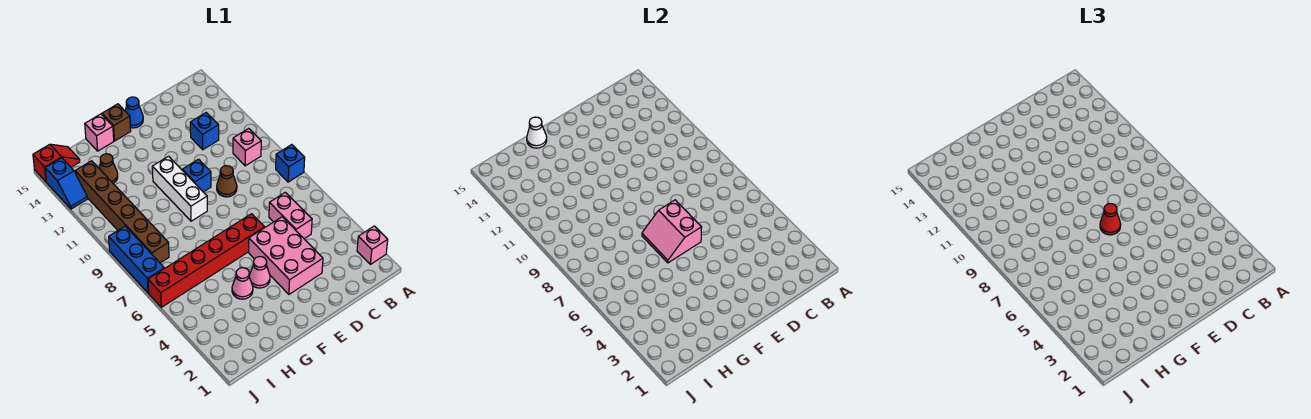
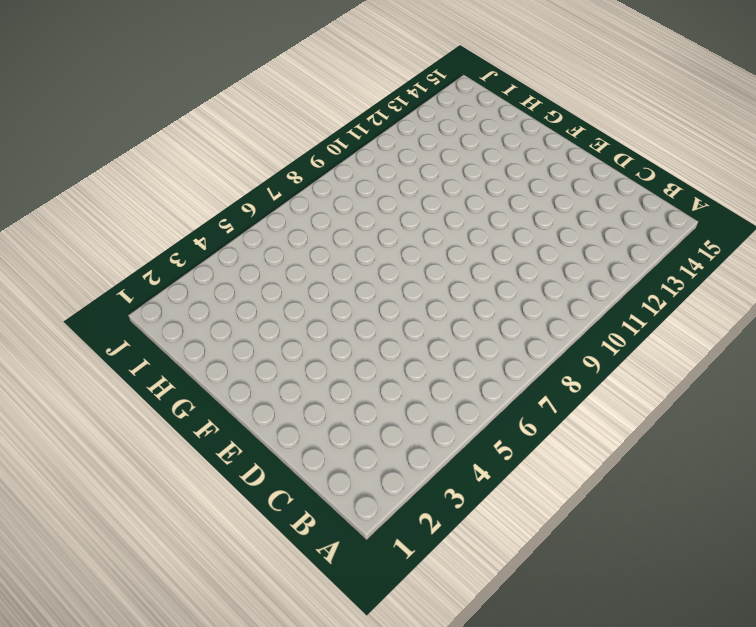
none -> pink 1x1 brick [357,226,388,264]
none -> blue 1x1 brick [276,145,305,182]
none -> pink 1x1 brick [233,128,261,166]

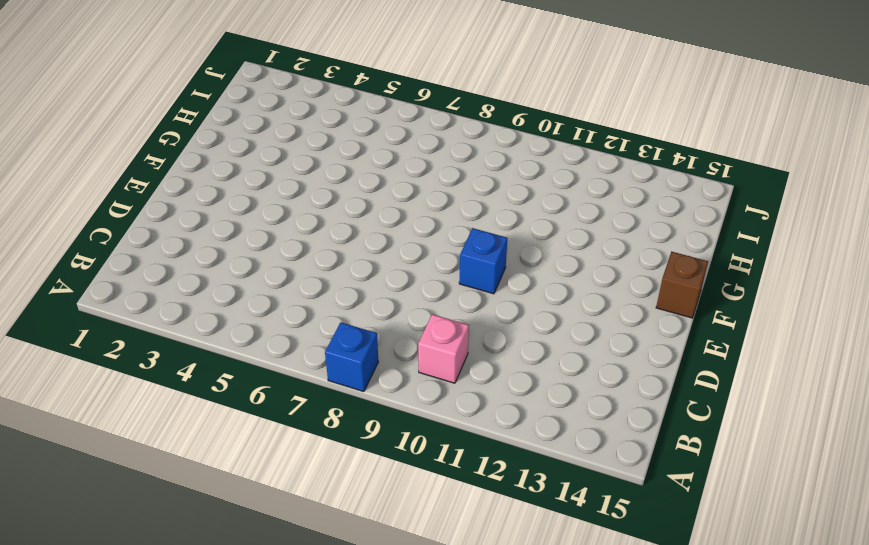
none -> pink 1x1 brick [357,226,388,264]
none -> pink 1x2 brick [269,192,312,239]
none -> blue 1x1 brick [190,113,219,150]

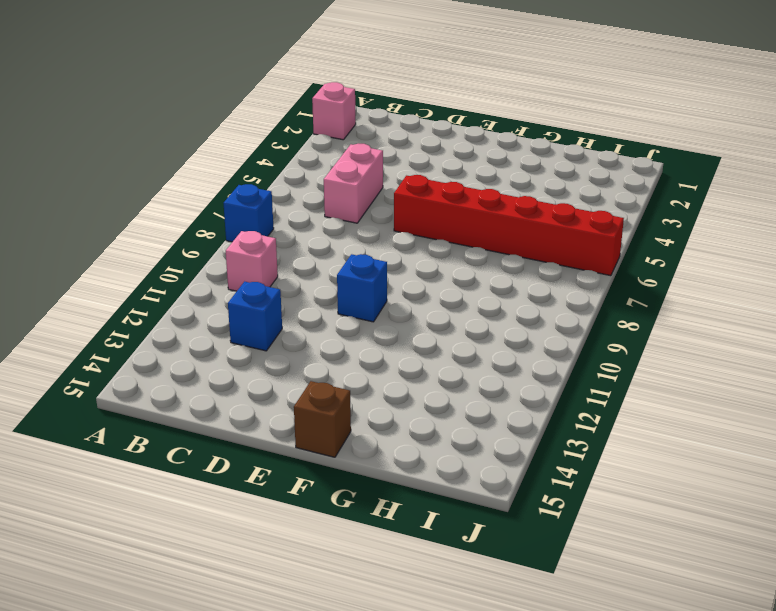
none -> pink 2x3 brick [249,217,323,294]
none -> brown 1x1 cone [217,166,237,197]
none -> blue 1x1 cone [125,97,143,128]

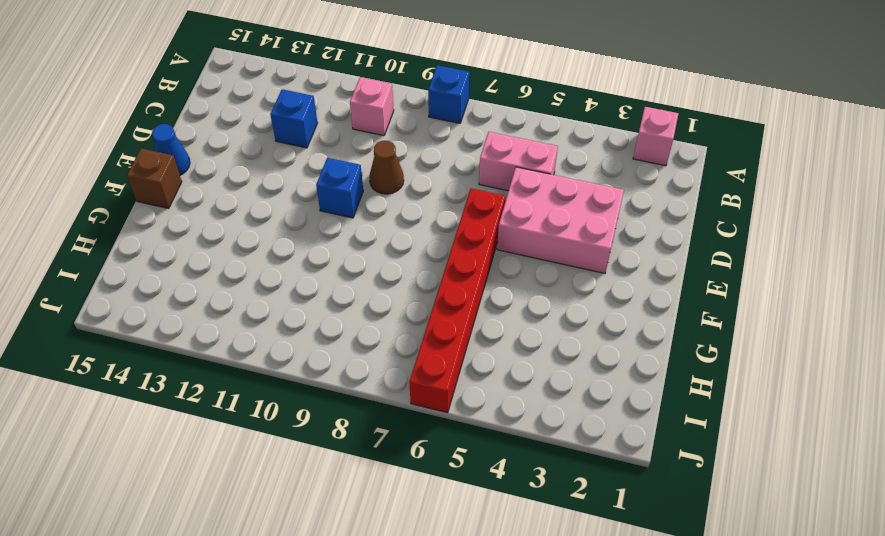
none -> pink 1x1 cone [249,257,270,288]
none -> white 1x3 brick [152,156,207,221]
none -> pink 1x1 cone [232,268,253,299]

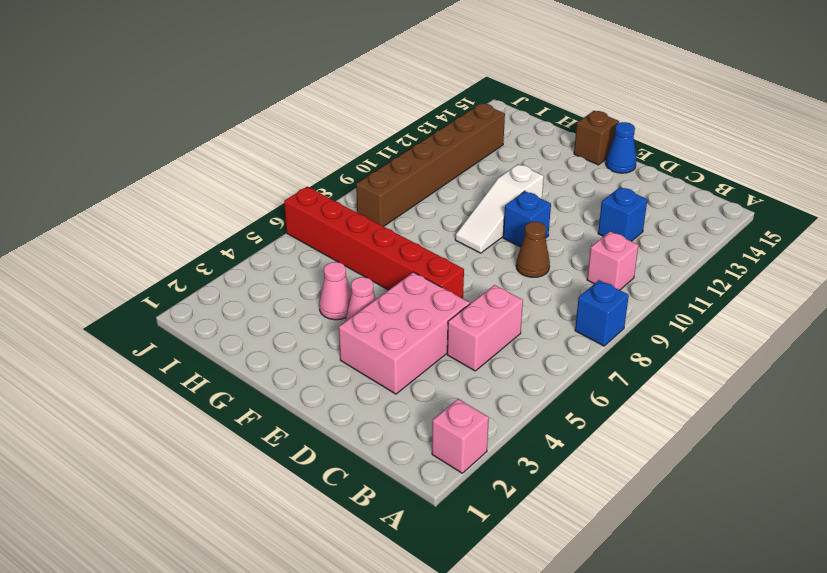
white 1x3 slope [455,164,544,253] -> white 1x3 brick [152,156,207,221]
none -> pink 1x1 brick [85,114,114,151]
none -> brown 1x1 cone [99,154,118,183]
none -> red 1x2 slope [33,144,80,182]

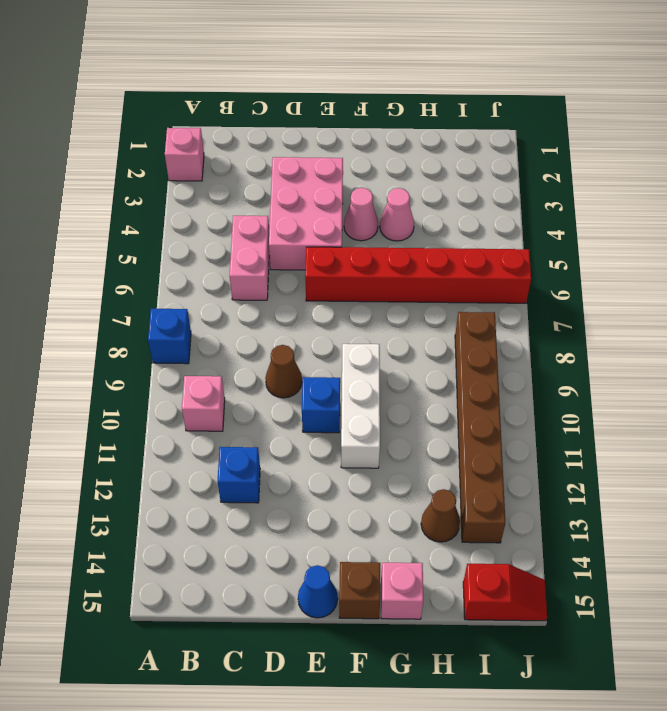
red 1x2 slope [463,564,547,621] -> red 1x2 slope turned to [33,144,80,182]
none -> blue 1x3 brick [109,226,164,293]
none -> blue 1x2 slope [45,158,87,209]
none -> pink 2x2 slope [642,200,702,263]

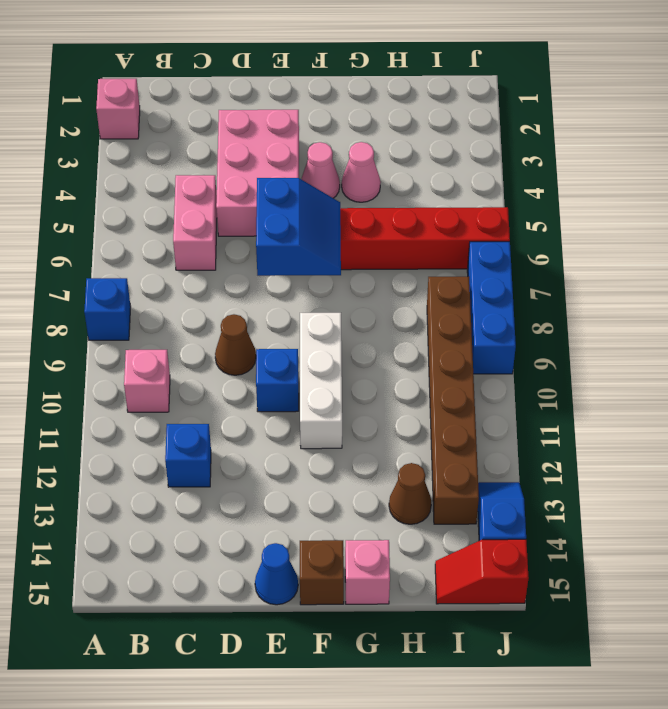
blue 2x2 slope [256,178,341,276] -> pink 2x2 slope [642,200,702,263]
none -> white 1x1 cone [527,117,547,148]
none -> red 1x1 cone [1100,204,1121,235]

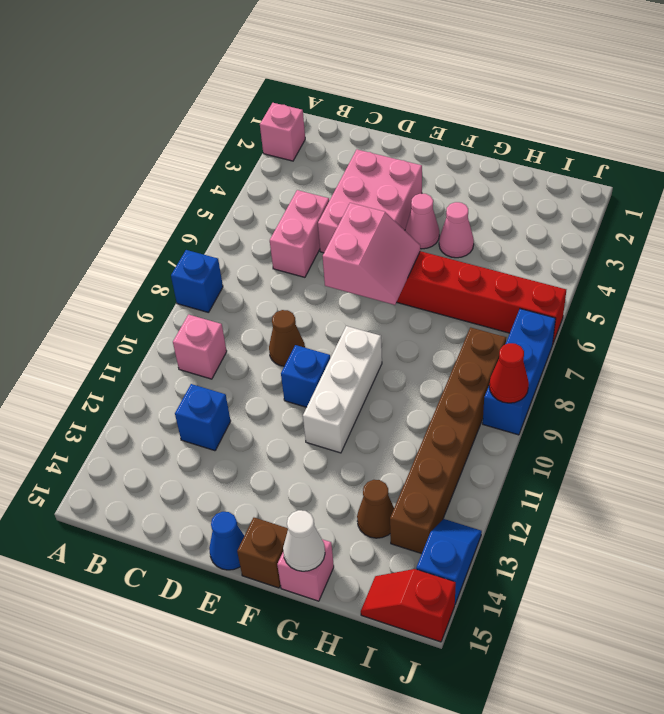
red 1x1 cone [489,343,529,403] -> red 1x1 cone moved to [1100,204,1121,235]

